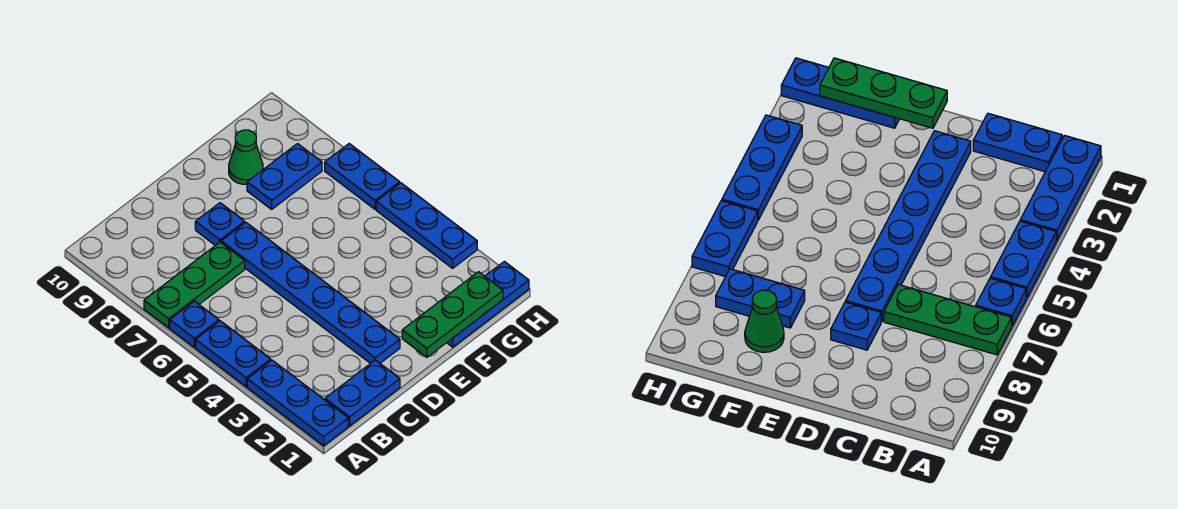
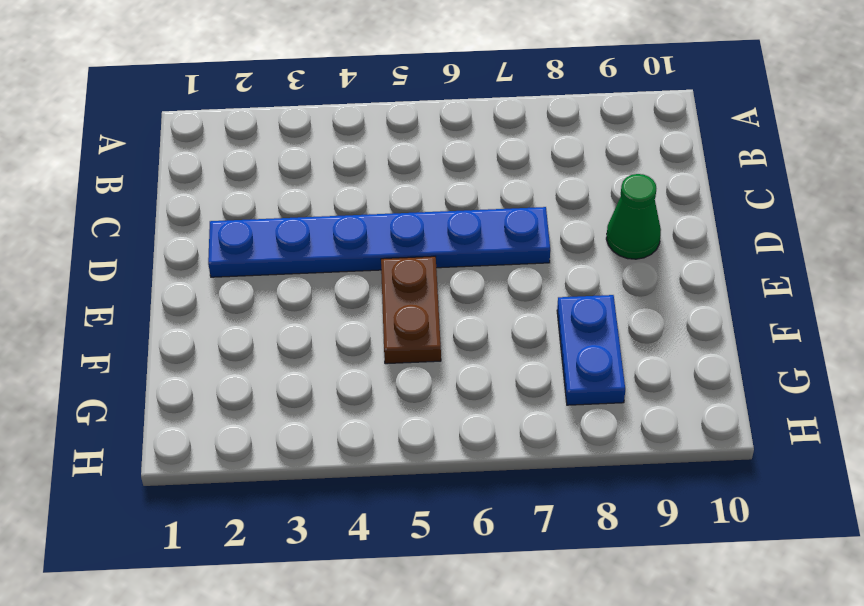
green 1x1 cone [606,174,661,259] -> green 1x1 cone moved to [229,130,263,184]
brown 1x2 plate [381,256,441,364] -> none
none -> blue 1x3 plate [247,360,348,446]
none -> blue 1x2 plate [196,321,271,387]
none -> blue 1x1 plate [170,301,219,347]

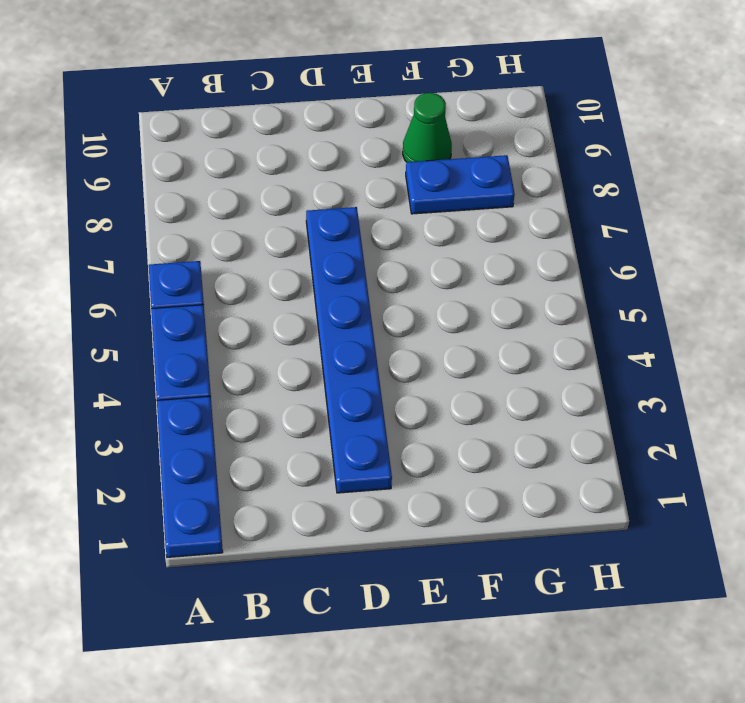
none -> green 1x3 plate [144,242,245,328]
none -> blue 1x2 plate [325,360,400,426]
none -> blue 1x1 plate [195,203,245,245]

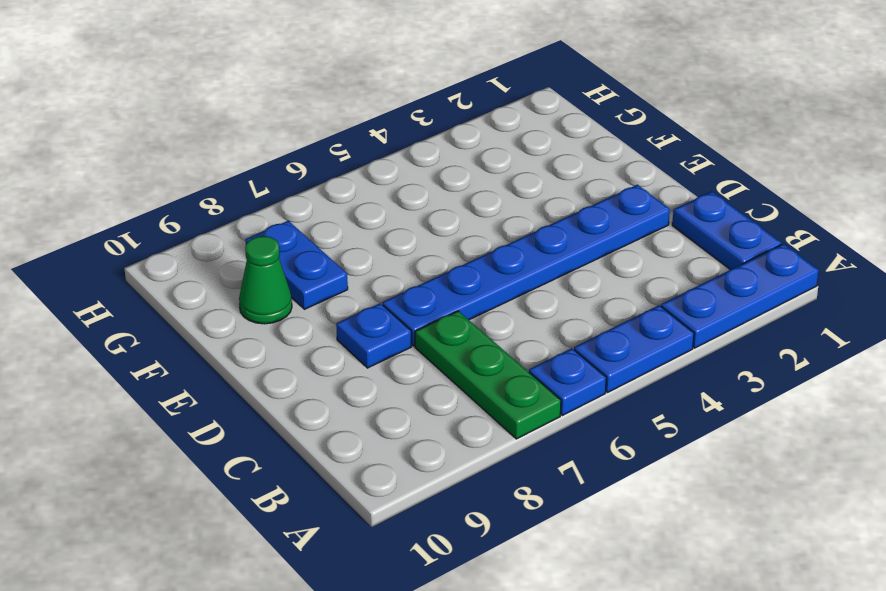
none -> blue 1x3 plate [447,261,529,347]
none -> blue 1x3 plate [376,183,477,268]
none -> blue 1x2 plate [325,144,400,209]

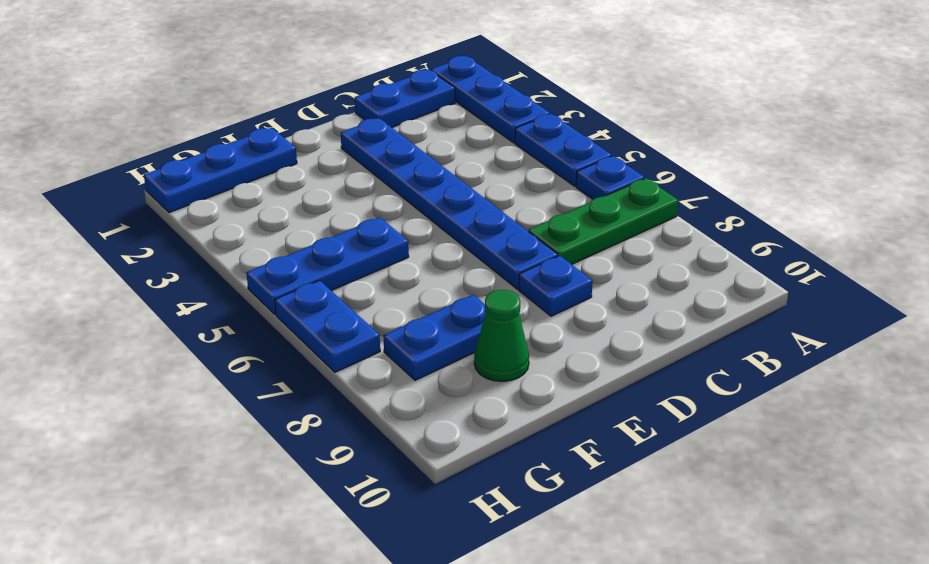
blue 1x3 plate [247,218,409,315] -> blue 1x3 plate turned to [376,183,477,268]
none -> green 1x3 plate [402,272,503,357]

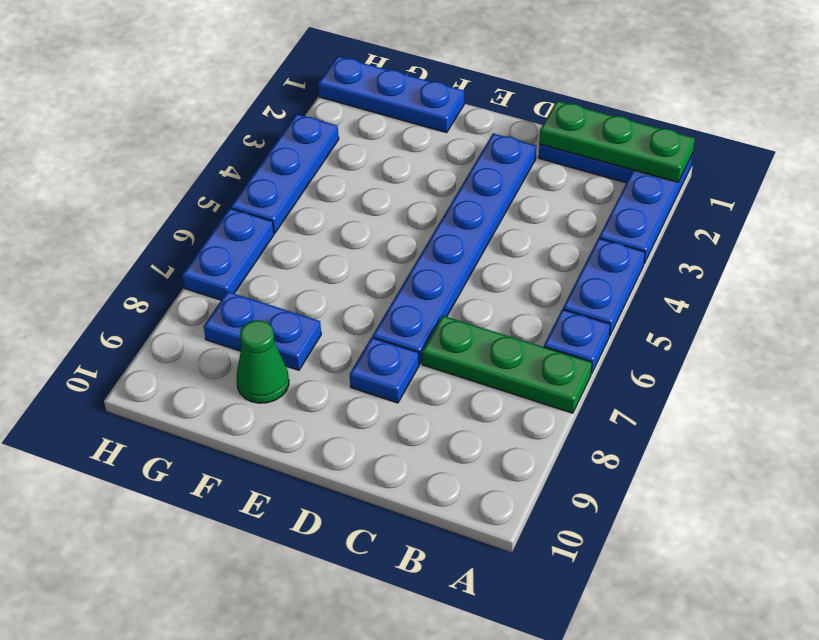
green 1x3 plate [539,101,695,182] -> green 1x3 plate moved to [402,272,503,357]

